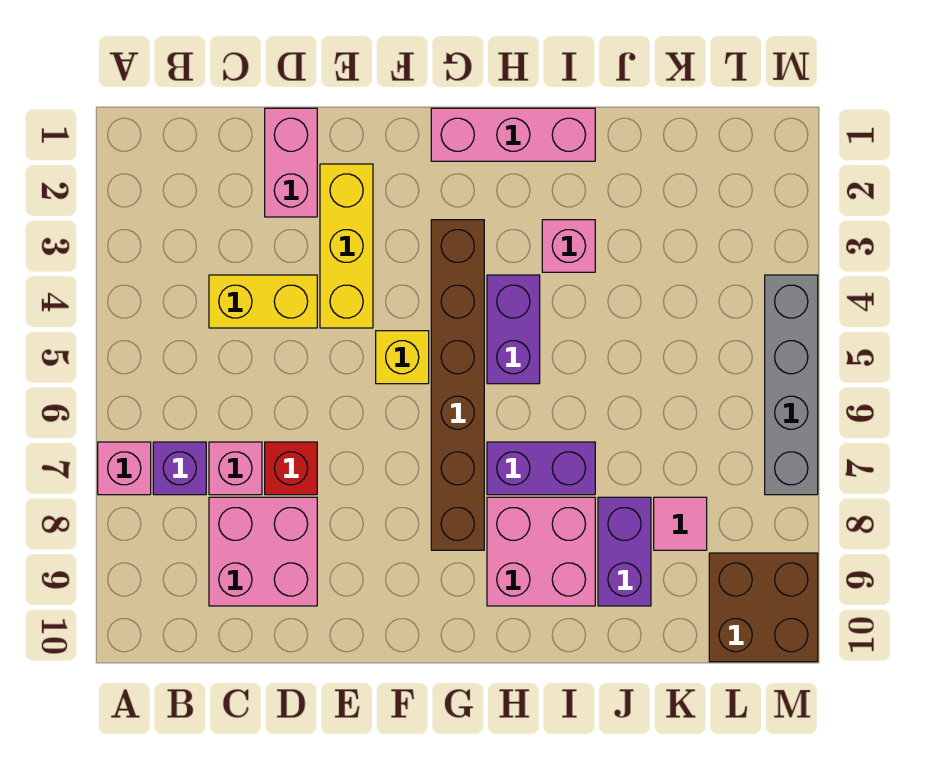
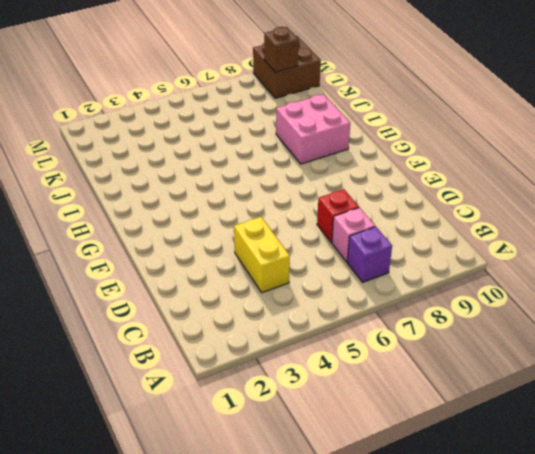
brown 1x1 brick [264,27,298,72] -> none
none -> pink 1x1 brick [98,442,151,495]
none -> pink 2x2 brick [209,497,317,606]
none -> pink 1x2 brick [265,108,317,217]

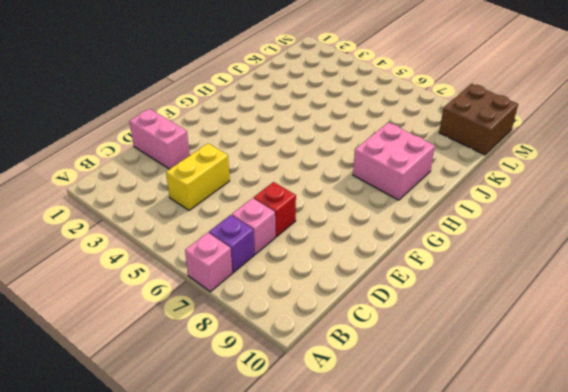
none -> pink 2x2 brick [209,497,317,606]
none -> yellow 1x3 brick [320,164,373,328]
none -> yellow 1x1 brick [376,331,429,384]

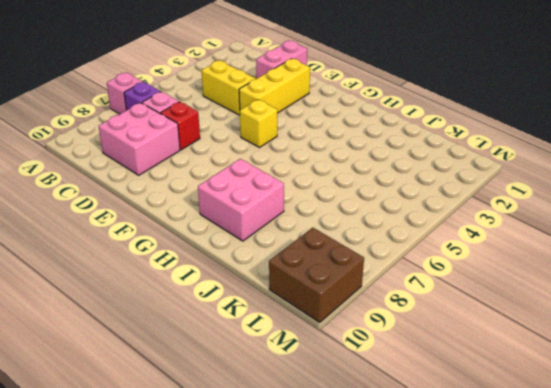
none -> pink 1x3 brick [431,108,595,161]
none -> brown 1x6 brick [431,220,484,550]
none -> purple 1x2 brick [487,275,540,384]

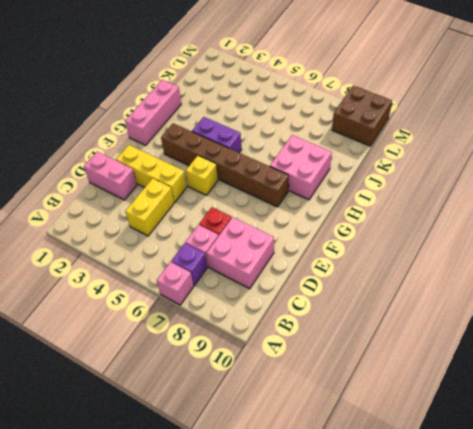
none -> purple 1x2 brick [487,442,595,495]
none -> pink 1x1 brick [542,220,595,272]
none -> purple 1x2 brick [598,497,651,606]

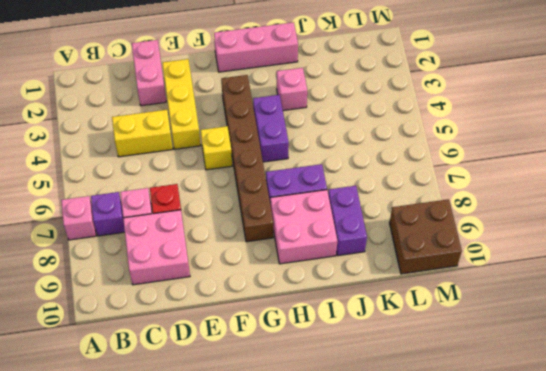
none -> pink 1x1 tile [654,497,707,550]
none -> grey 1x4 brick [765,275,818,495]

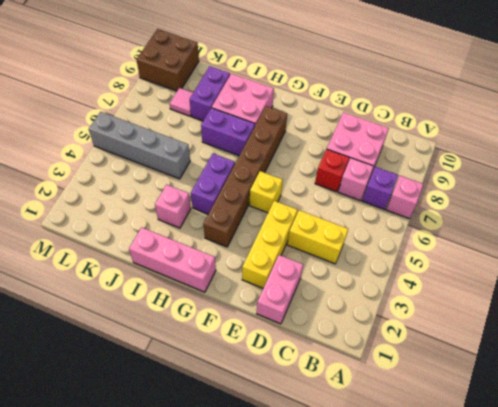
grey 1x4 brick [89,112,190,179] -> grey 1x4 brick turned to [765,275,818,495]

